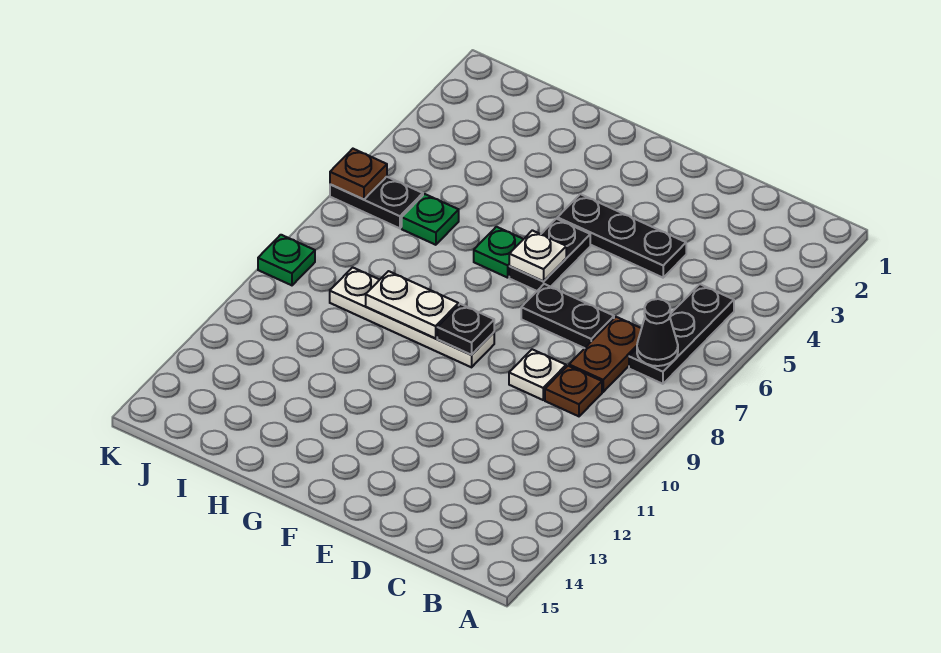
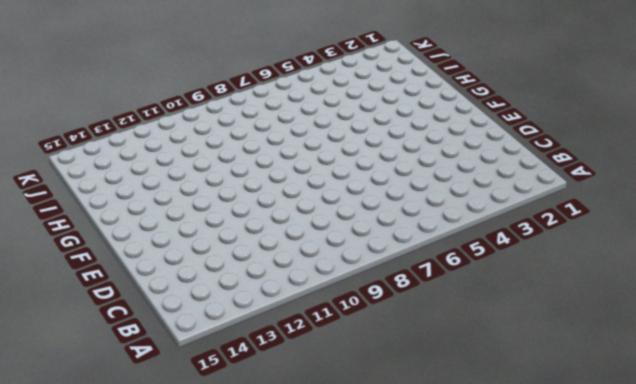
none -> black 1x3 plate [629,284,734,384]
none -> brown 1x2 plate [569,317,642,392]
none -> brown 1x1 plate [545,366,602,416]

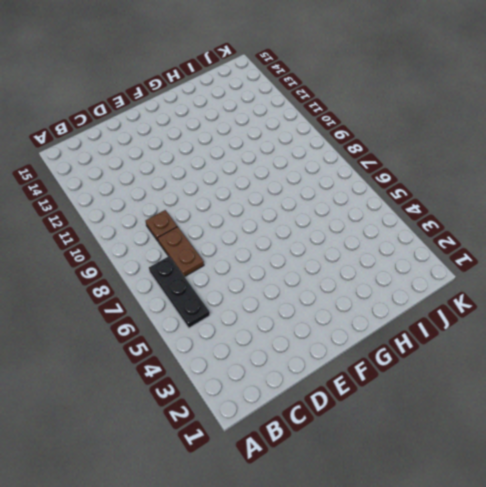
none -> black 1x3 plate [557,194,686,278]
none -> black 1x2 plate [521,284,614,348]
none -> white 1x1 plate [509,349,566,400]

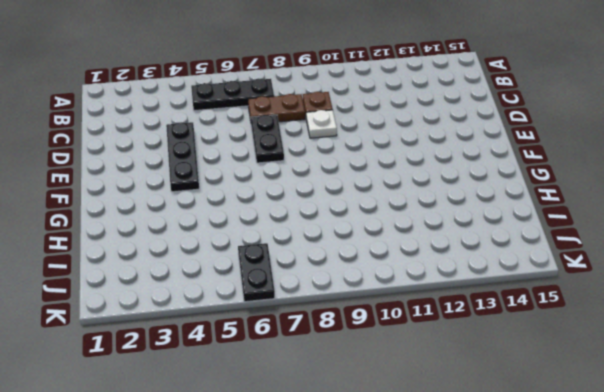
none -> black 1x2 plate [509,219,590,291]
none -> white 1x4 plate [330,267,494,367]
none -> green 1x1 plate [474,227,523,278]

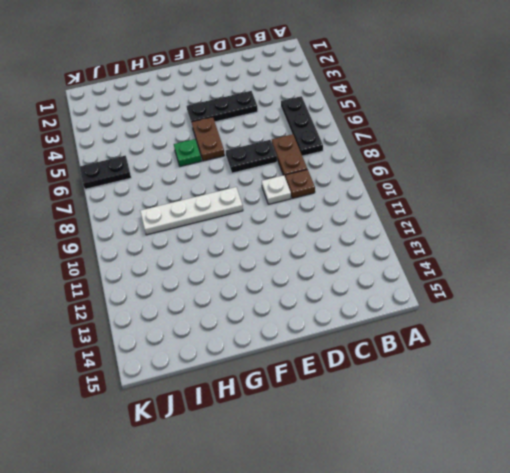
brown 1x2 plate [192,117,225,161] -> black 1x2 plate [509,219,590,291]
none -> green 1x1 plate [402,194,459,245]
none -> green 1x1 plate [258,235,315,285]
none -> black 1x1 cone [637,299,678,366]

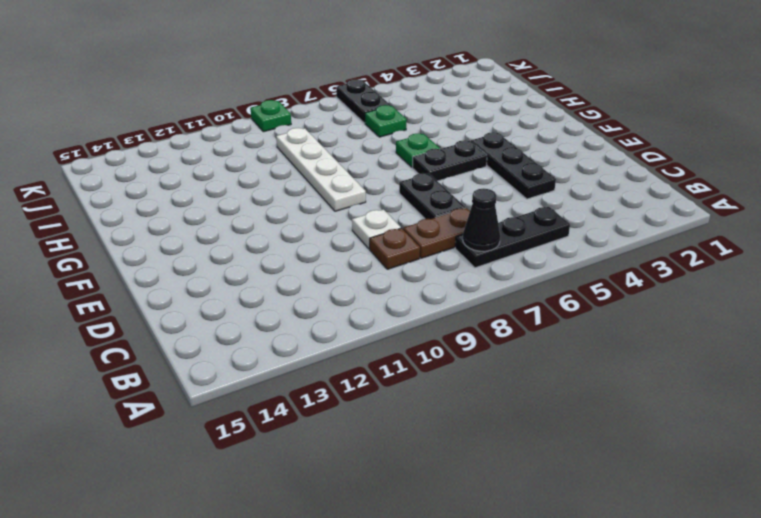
none -> white 1x1 plate [509,230,566,281]
none -> black 1x1 plate [437,304,494,355]
none -> white 1x2 plate [366,271,458,338]

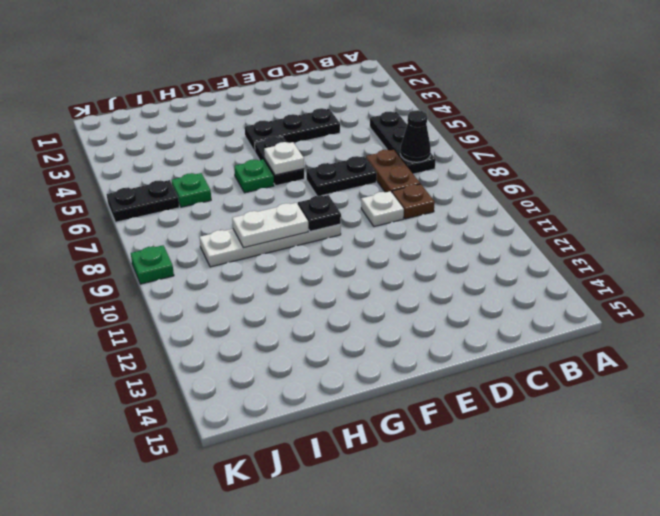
none -> brown 1x1 plate [330,149,387,199]

